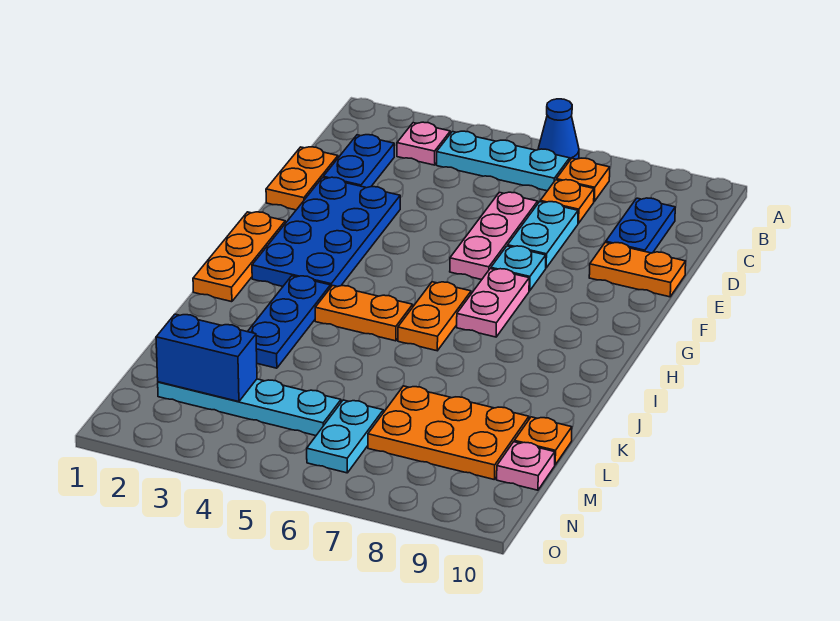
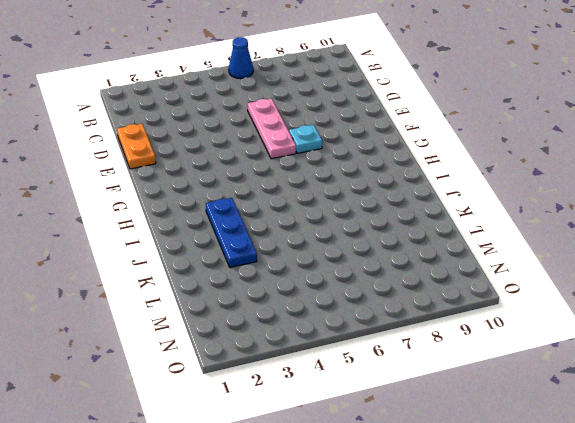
none -> pink 1x1 plate [397,122,450,165]
none -> cyan 1x3 plate [437,131,570,191]
none -> orange 1x1 plate [556,158,610,201]

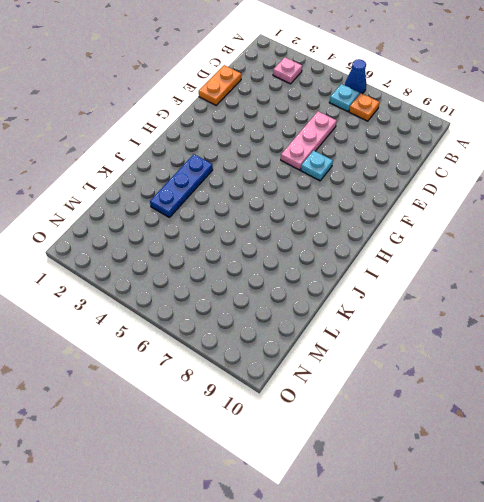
cyan 1x1 plate [329,84,360,112] -> cyan 1x3 plate [437,131,570,191]
none -> blue 1x2 plate [323,135,394,188]
none -> orange 1x1 plate [540,180,594,223]
none -> blue 1x2 plate [606,198,675,253]

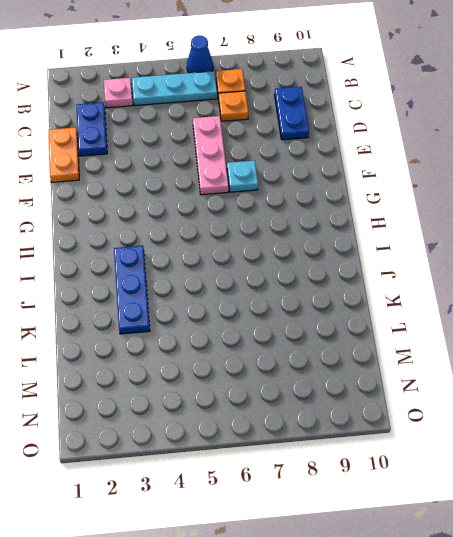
none -> cyan 1x2 plate [508,202,578,268]
none -> blue 2x4 plate [252,177,400,288]
none -> orange 1x2 plate [589,242,686,297]

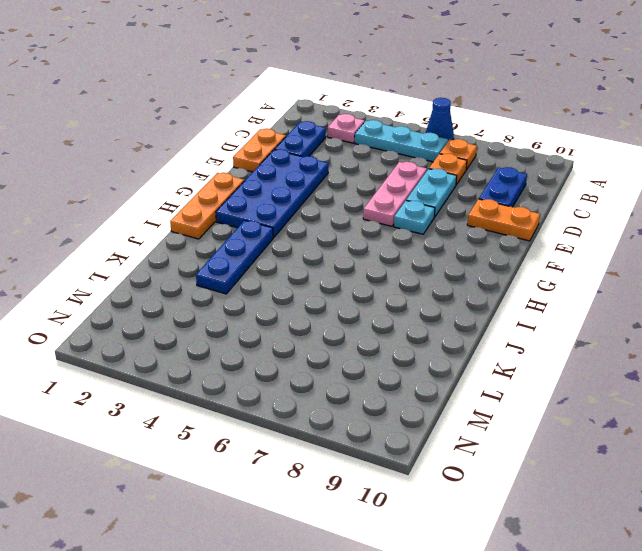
none -> pink 1x2 plate [457,269,529,337]
none -> orange 1x2 plate [398,282,471,351]
none -> orange 1x2 plate [315,285,413,341]

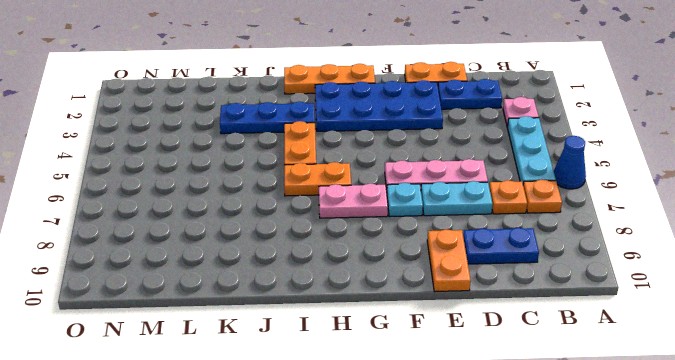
none -> orange 2x3 plate [368,386,529,480]
none -> orange 1x1 plate [514,417,572,465]
none -> cyan 1x4 plate [158,379,341,436]

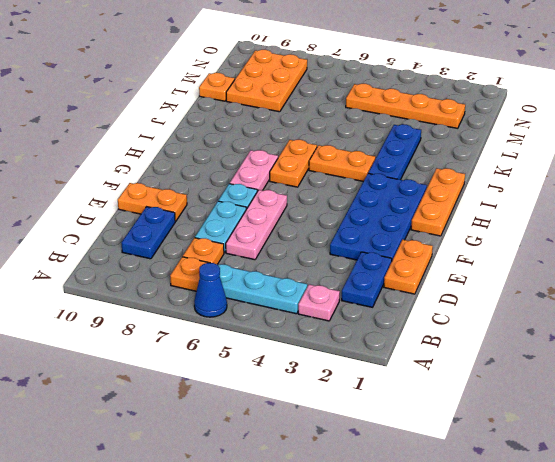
orange 2x3 plate [226,50,307,112] -> orange 2x3 plate turned to [368,386,529,480]
orange 1x4 plate [346,84,465,128] -> cyan 1x4 plate [158,379,341,436]
none -> cyan 1x2 plate [307,400,383,473]
none -> pink 1x1 plate [497,442,555,490]
none -> blue 1x2 brick [156,314,257,402]

